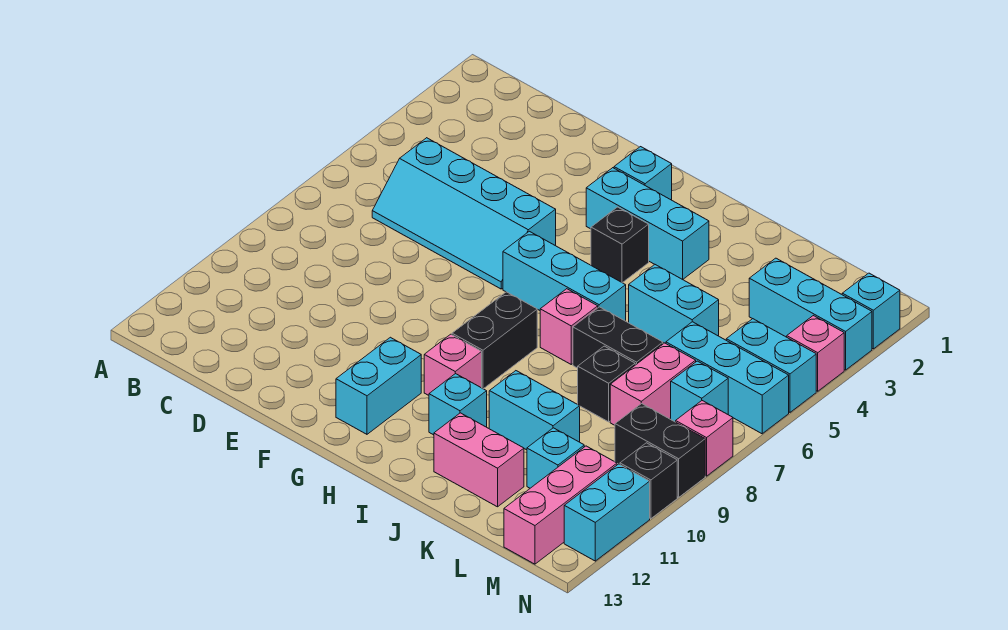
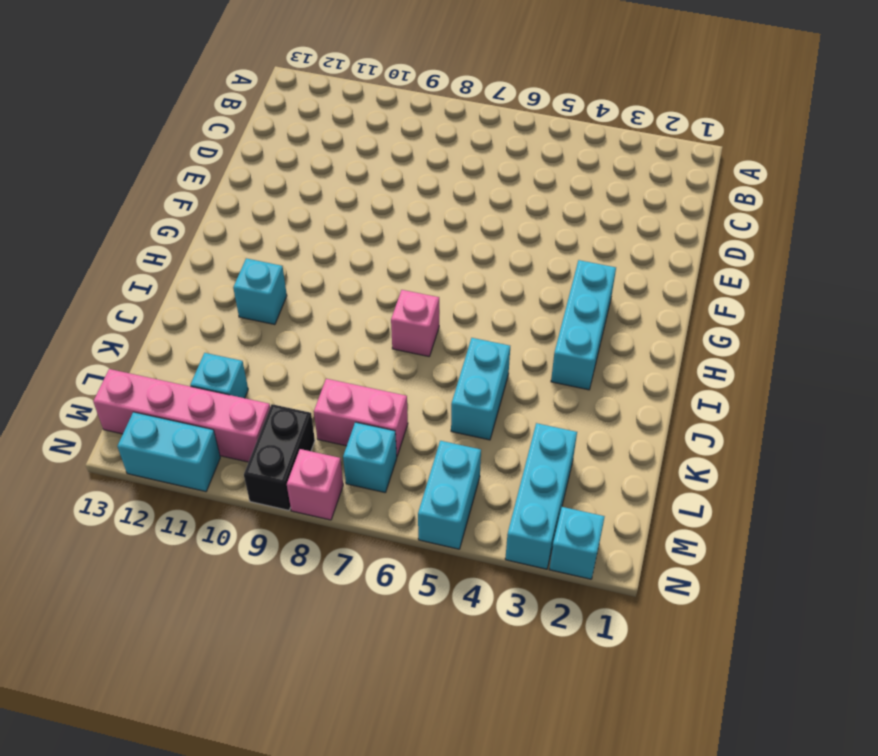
pink 1x4 brick [93,369,270,462] -> pink 1x3 brick [504,446,617,564]
none -> cyan 2x4 slope [372,138,556,289]
none -> cyan 1x1 brick [614,147,672,200]
none -> cyan 1x3 brick [503,231,626,321]

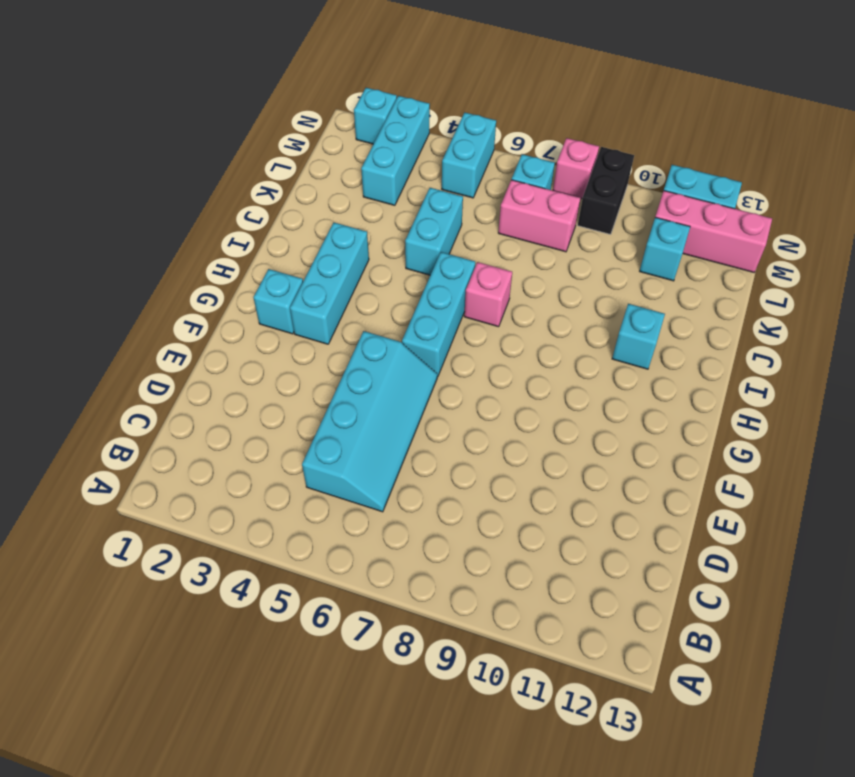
none -> cyan 1x2 brick [336,337,421,434]
none -> black 1x1 brick [591,207,649,283]
none -> black 1x2 brick [452,292,537,389]

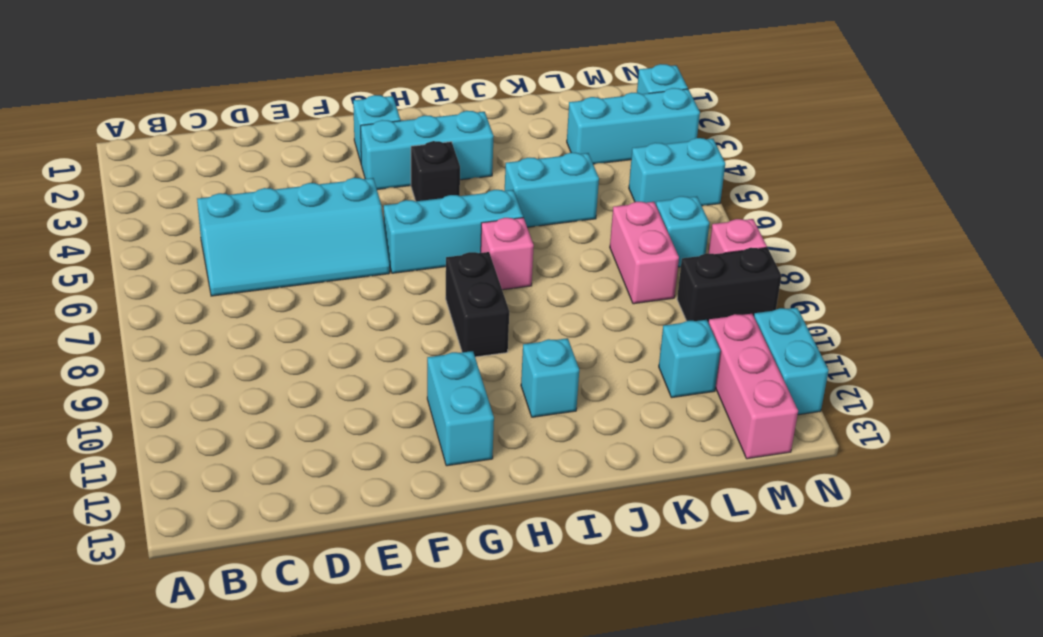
none -> pink 1x1 brick [424,334,482,395]
none -> black 1x2 brick [573,307,663,368]
none -> cyan 1x2 brick [489,371,580,450]

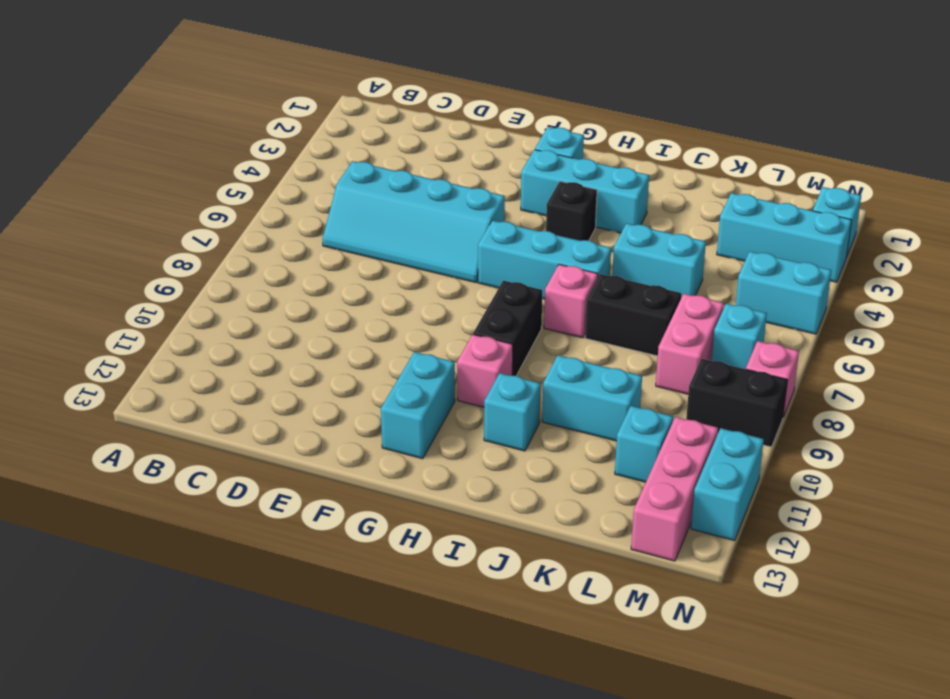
none -> pink 1x2 brick [434,413,524,507]
none -> black 1x1 brick [578,346,635,422]
none -> cyan 1x3 brick [666,322,789,434]

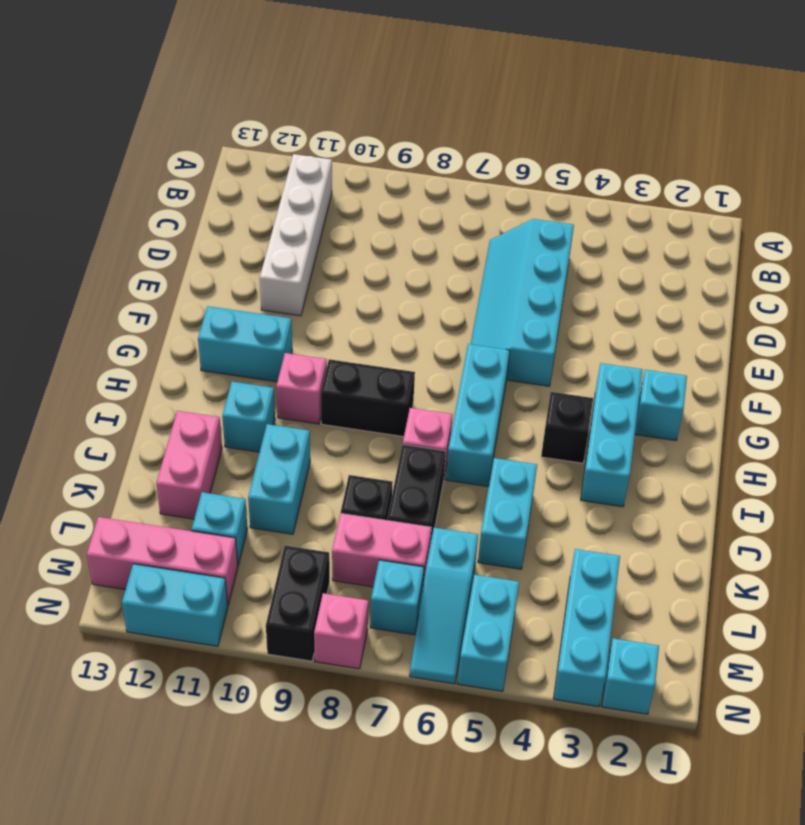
white 1x4 brick [260,154,332,316] -> none
cyan 1x3 slope [410,528,478,684] -> cyan 1x3 brick [666,322,789,434]
none -> pink 1x1 brick [787,316,844,391]
none -> black 1x1 brick [620,443,677,519]

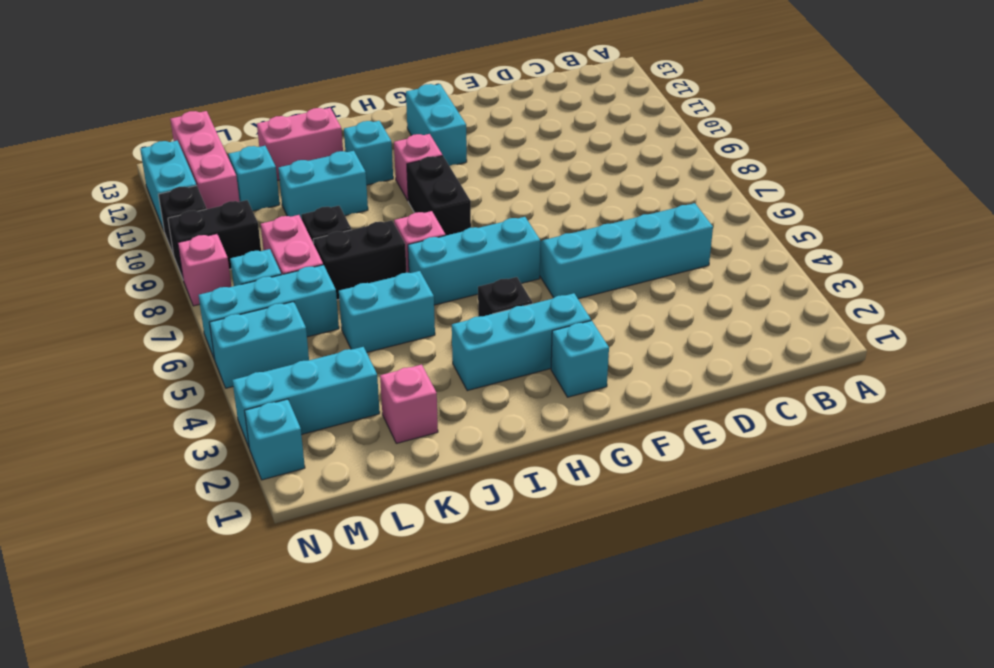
pink 1x1 brick [380,365,438,443] -> pink 1x1 brick moved to [787,316,844,391]

